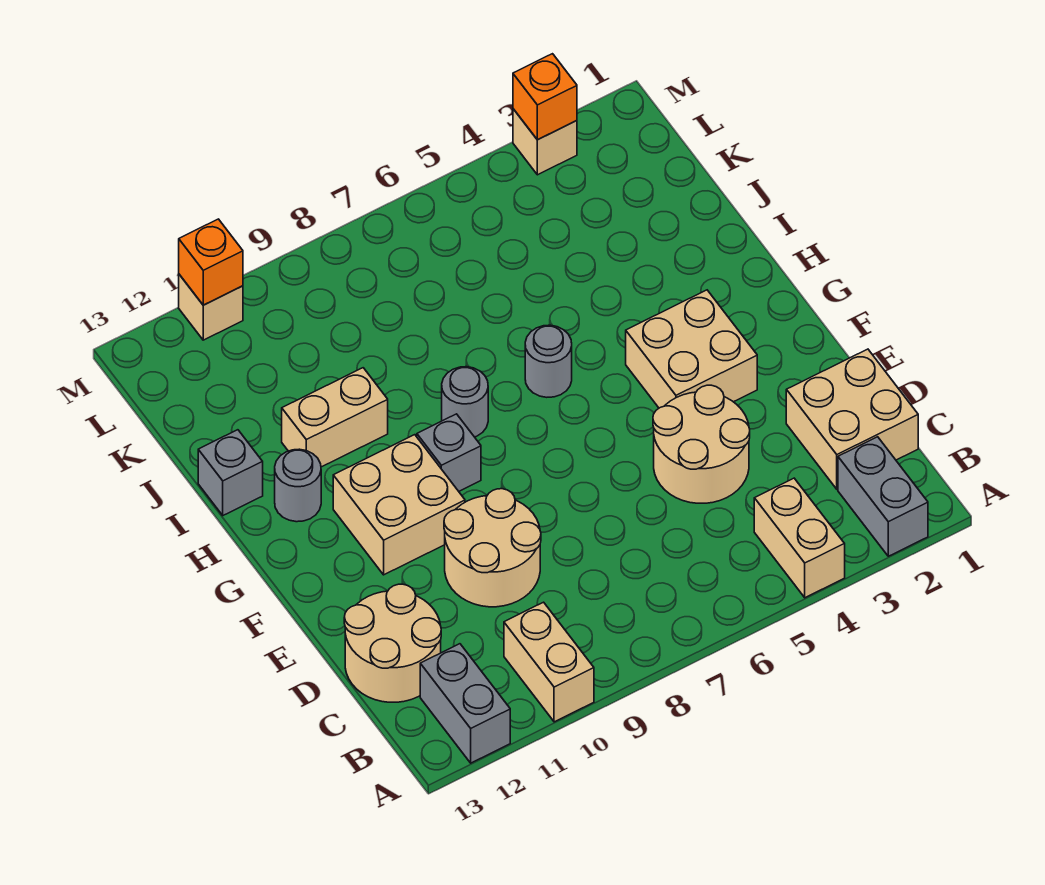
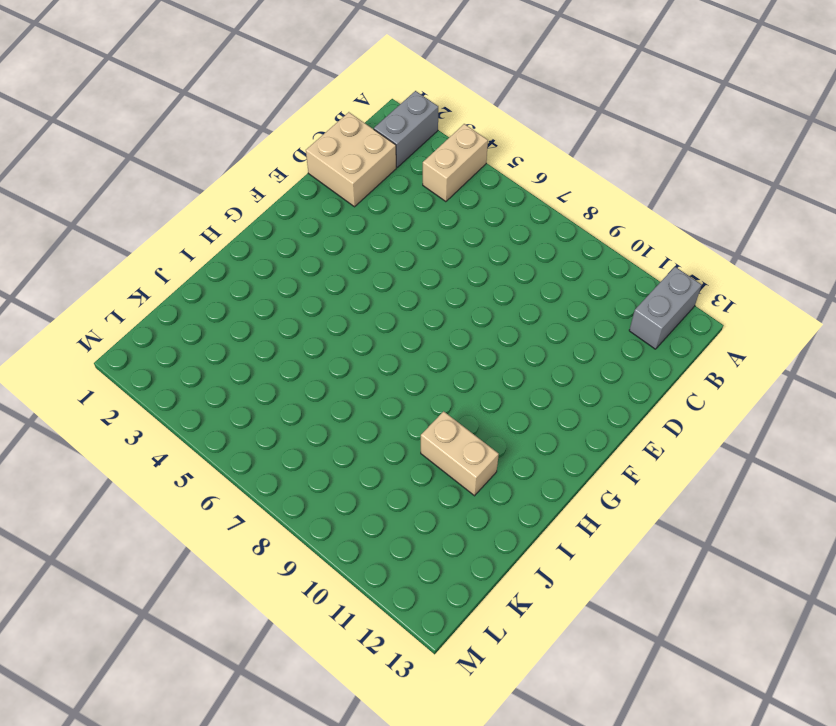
none -> tan 1x2 brick [504,602,594,722]
none -> tan 2x2 round brick [344,584,441,702]
none -> tan 2x2 round brick [653,385,750,503]

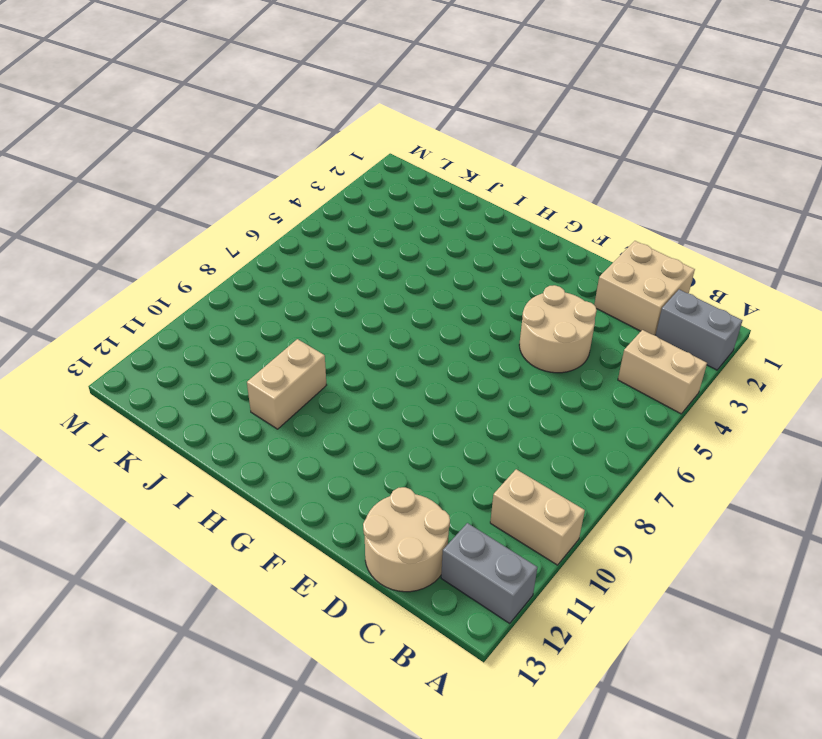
none -> tan 2x2 round brick [444,489,541,607]
none -> tan 2x2 brick [626,290,757,408]
none -> tan 2x2 brick [333,435,465,575]

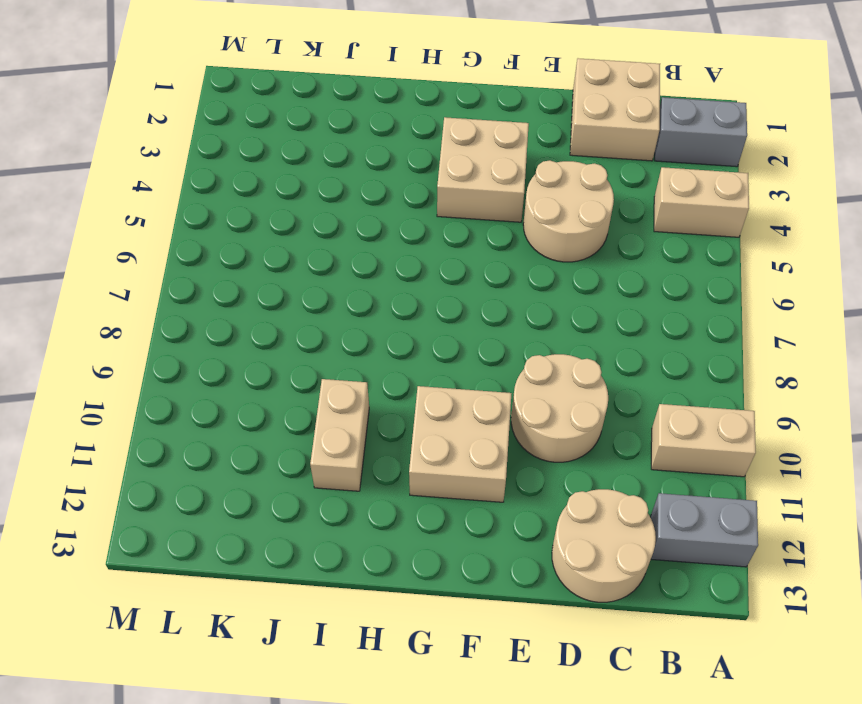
none -> grey 1x1 brick [417,414,481,491]
none -> grey 1x1 round brick [525,325,572,397]
none -> grey 1x1 round brick [442,367,488,437]

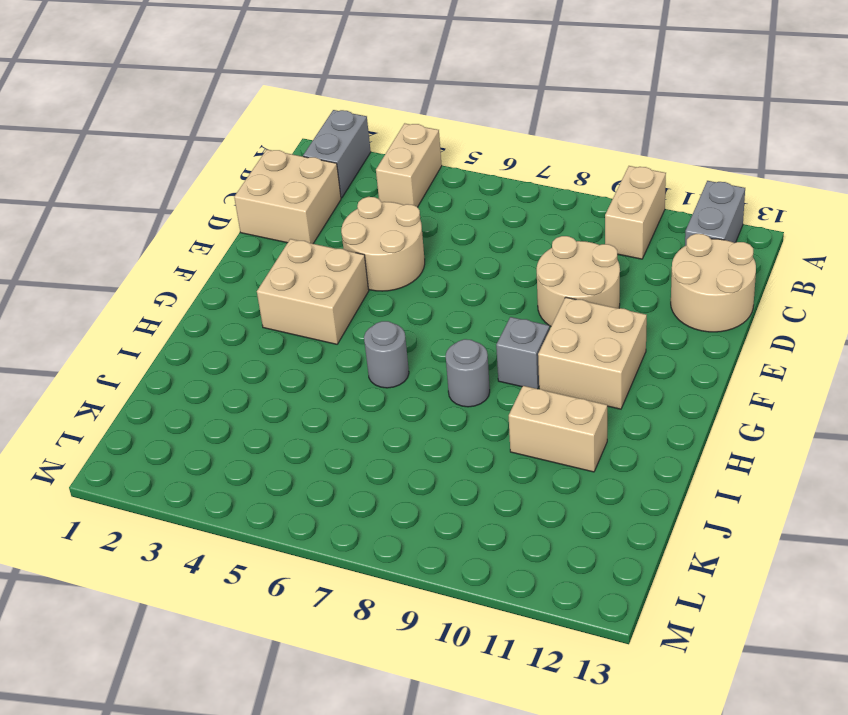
none -> grey 1x1 round brick [275,449,321,522]
none -> grey 1x1 brick [198,430,263,515]
none -> tan 1x1 brick [513,109,577,175]

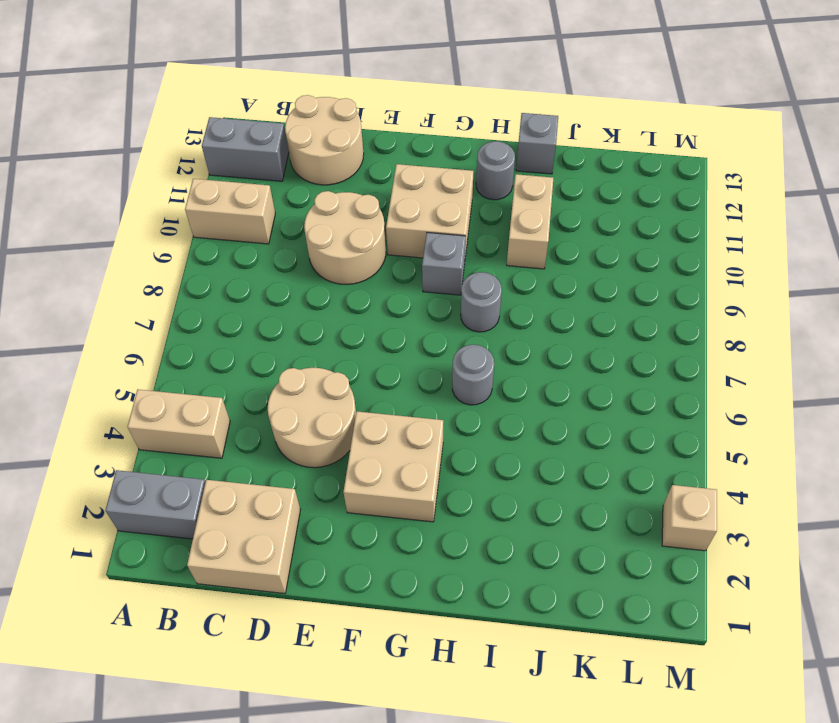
none -> tan 1x1 brick [179,274,243,340]
none -> orange 1x1 brick [513,54,577,140]
none -> orange 1x1 brick [179,219,243,305]

